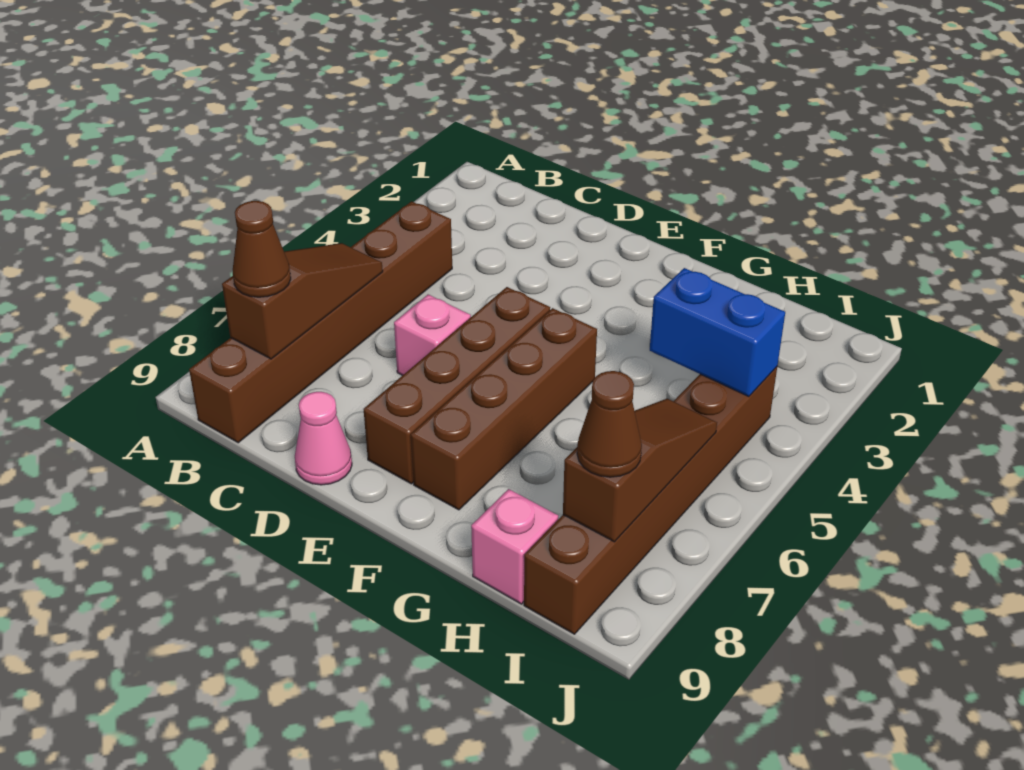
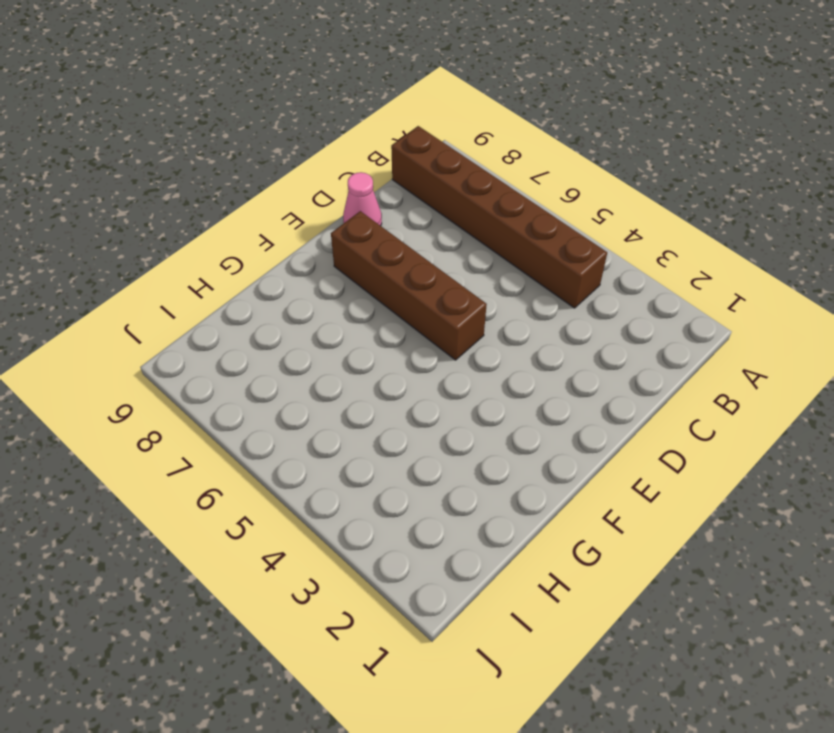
none -> pink 1x1 brick [394,295,471,376]
none -> brown 1x4 brick [411,308,597,510]
none -> pink 1x1 brick [471,489,558,604]

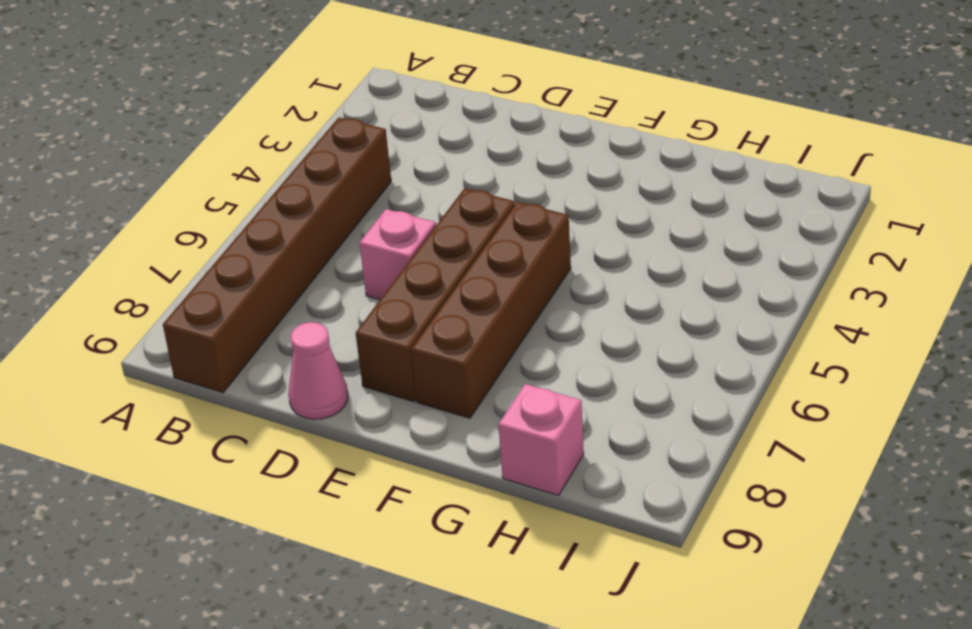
none -> brown 1x6 brick [524,367,777,634]
none -> brown 1x3 slope [222,243,383,359]
none -> blue 1x2 brick [650,268,785,397]

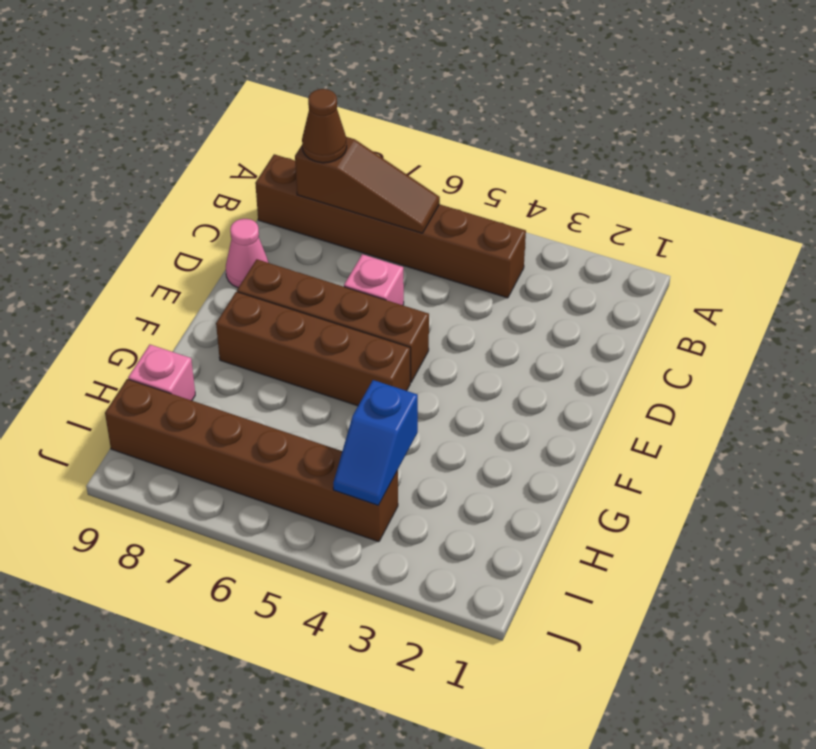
blue 1x2 slope [333,380,418,505] -> blue 1x2 brick [650,268,785,397]
none -> brown 1x3 slope [563,399,717,542]
none -> brown 1x1 cone [577,371,642,477]

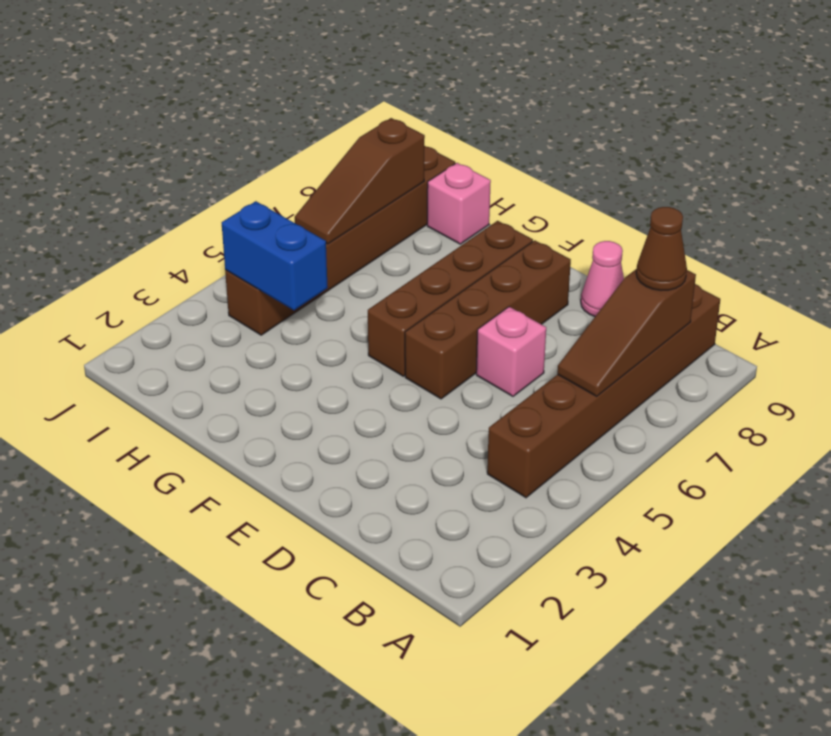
none -> brown 1x1 cone [577,371,642,477]

